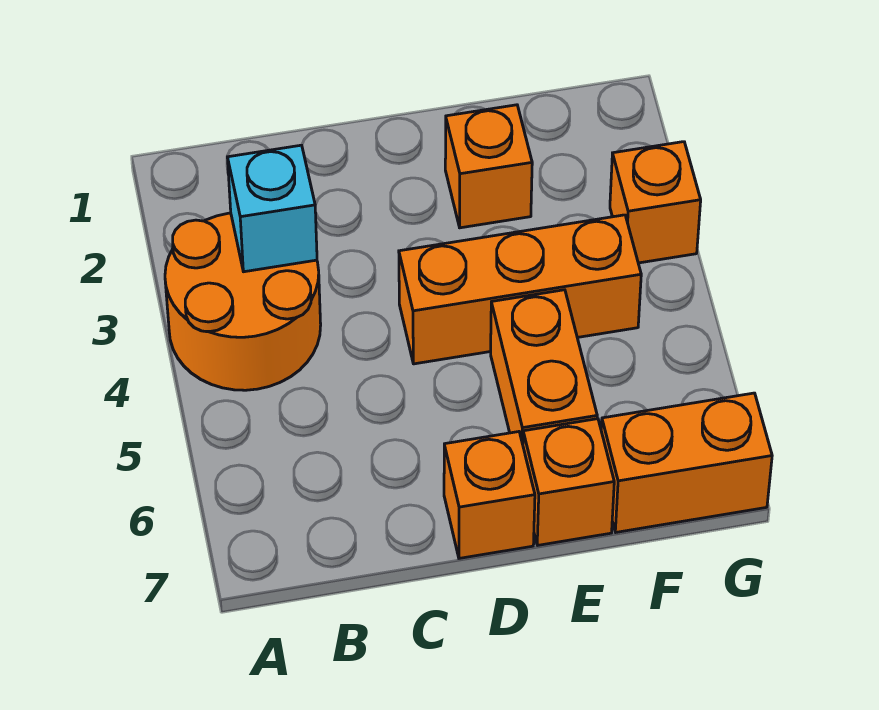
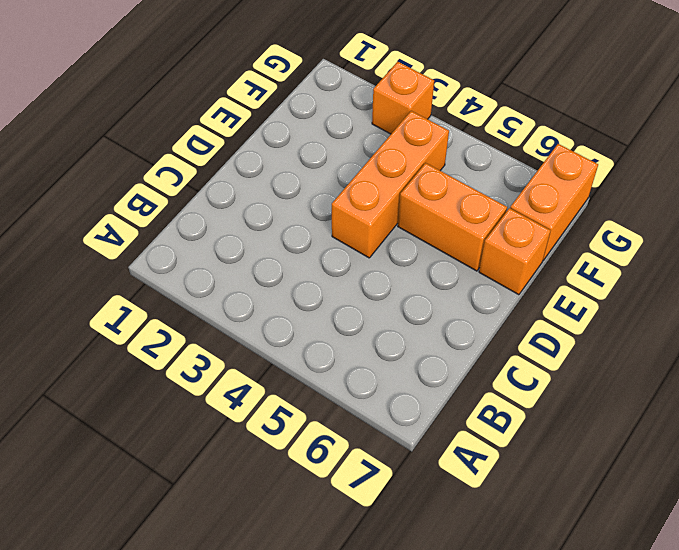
none -> orange 2x2 round brick [165,213,321,390]
none -> orange 1x1 brick [444,432,535,558]

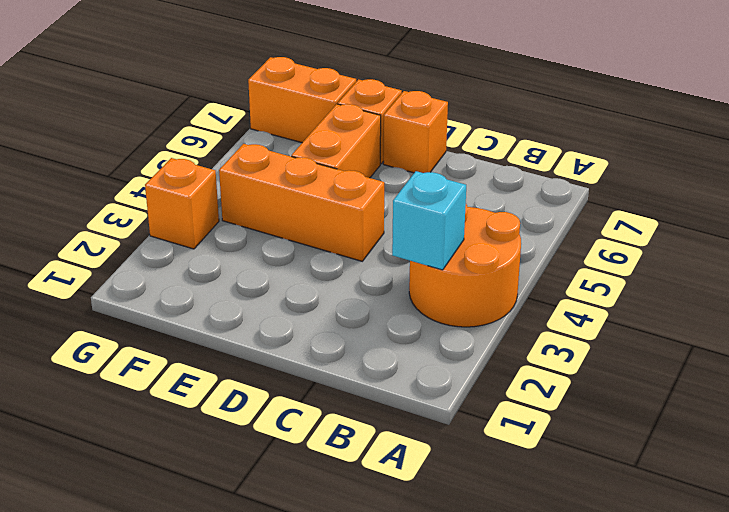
none -> orange 1x1 brick [445,105,532,228]

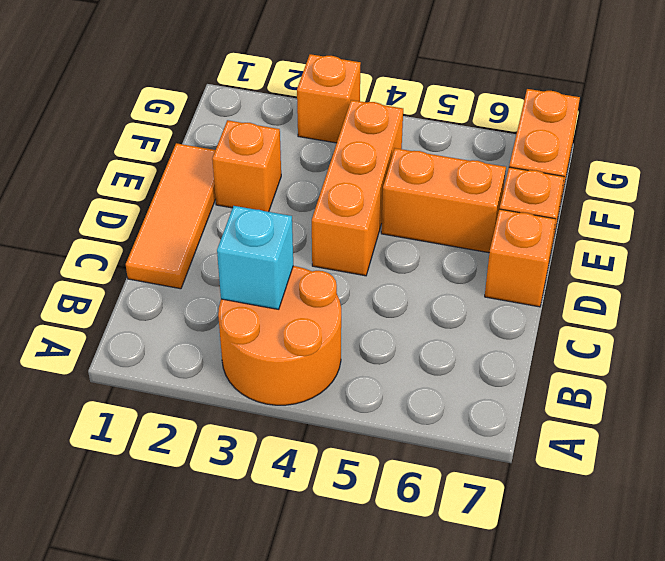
orange 1x3 tile [126,143,216,289] -> none

